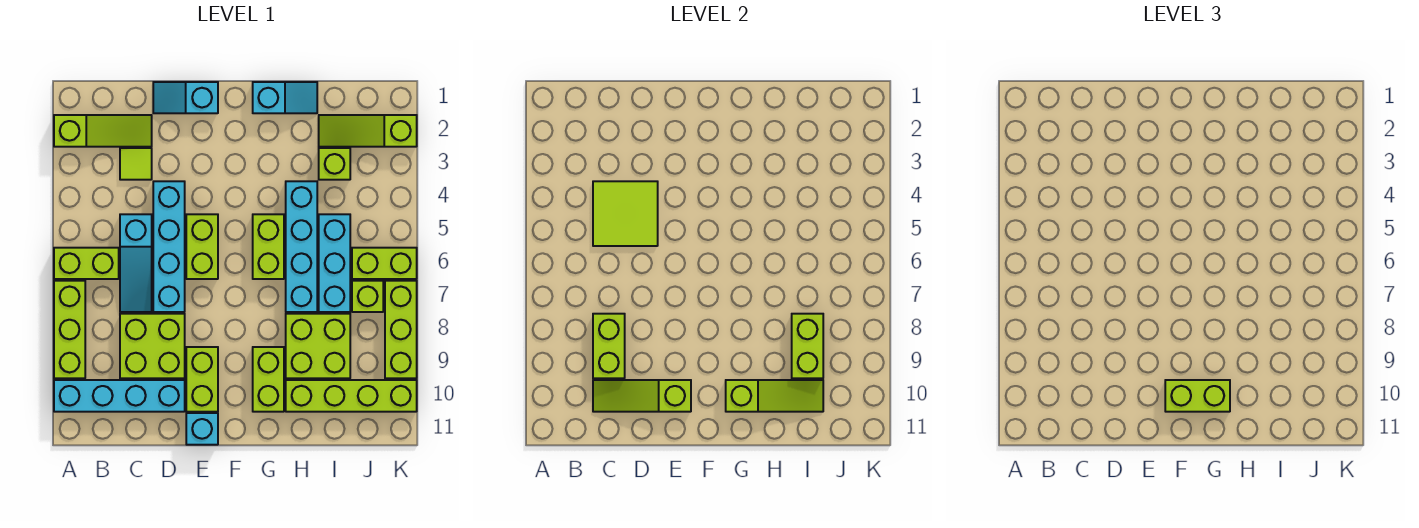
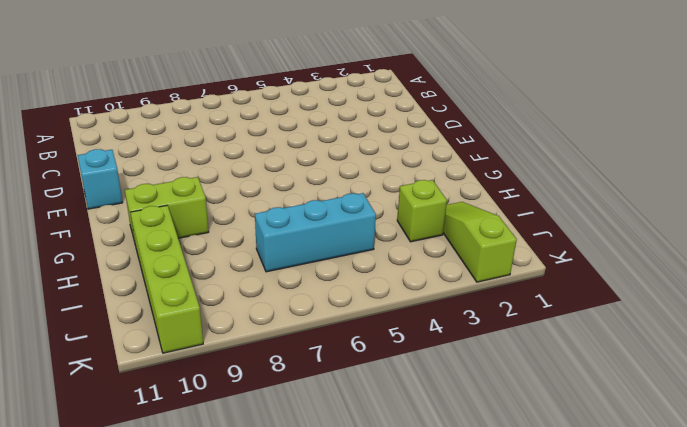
none -> lime 1x3 slope [54,115,152,147]
none -> lime 1x2 brick [54,248,119,279]
none -> lime 1x3 brick [54,281,85,378]
none -> cyan 1x4 brick [54,380,185,412]

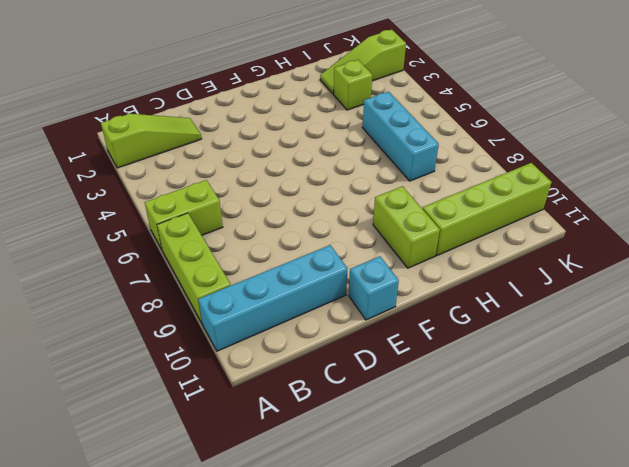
none -> lime 1x1 tile [120,148,152,180]
none -> cyan 1x3 slope [120,214,152,312]
none -> lime 2x2 brick [120,314,185,378]
none -> cyan 1x2 slope [153,82,218,113]

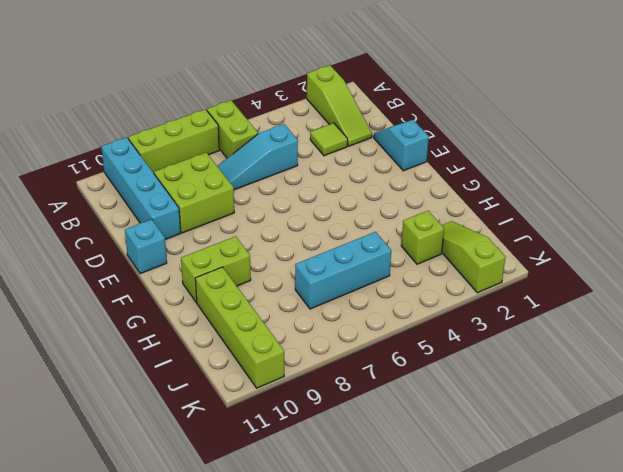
none -> cyan 1x4 brick [153,181,185,312]
none -> lime 1x2 brick [186,214,218,279]
none -> lime 1x2 brick [186,347,218,412]
none -> cyan 1x2 slope [253,82,317,113]

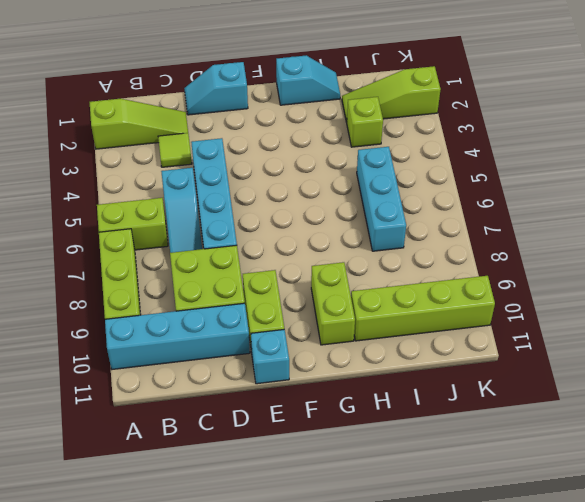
none -> lime 1x2 brick [186,214,218,279]
none -> lime 1x2 brick [253,214,284,279]
none -> cyan 1x4 brick [286,181,317,312]
none -> lime 2x2 brick [286,314,350,378]

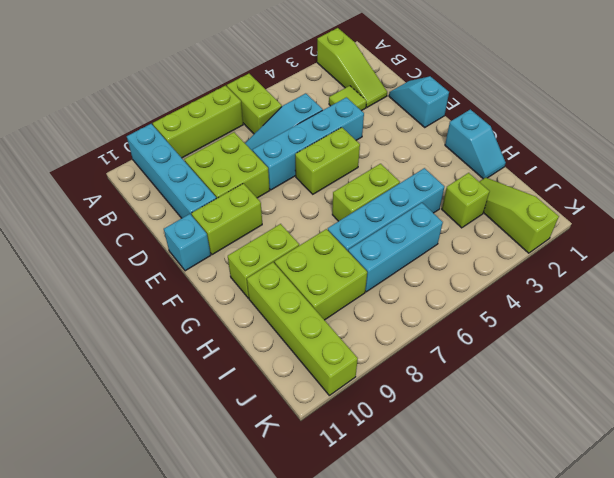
none -> lime 1x2 brick [352,248,417,279]
none -> lime 1x1 brick [352,281,383,312]
none -> lime 1x3 brick [385,281,417,378]
none -> lime 2x2 tile [593,181,658,246]

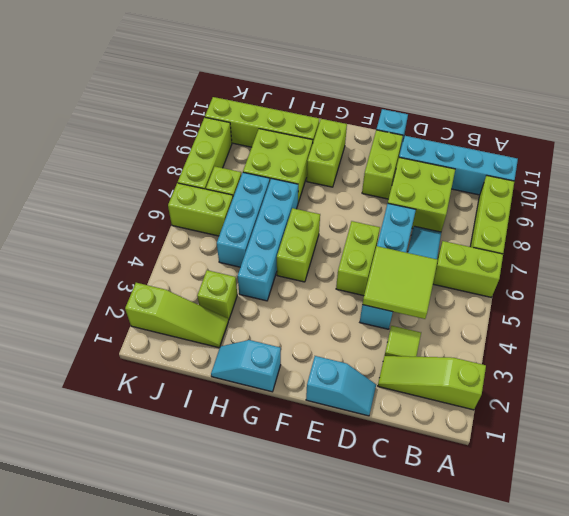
none -> lime 1x2 brick [593,314,625,378]
none -> lime 1x3 slope [593,380,691,412]
none -> lime 1x3 slope [726,380,823,412]
none -> lime 1x2 brick [792,314,823,378]

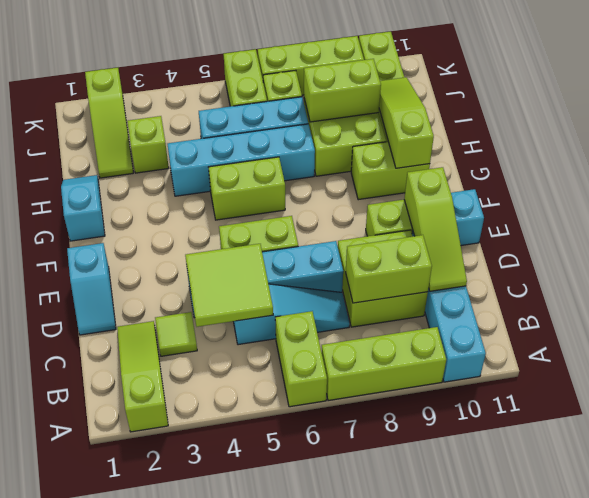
none -> lime 1x2 brick [1165,380,1230,412]

